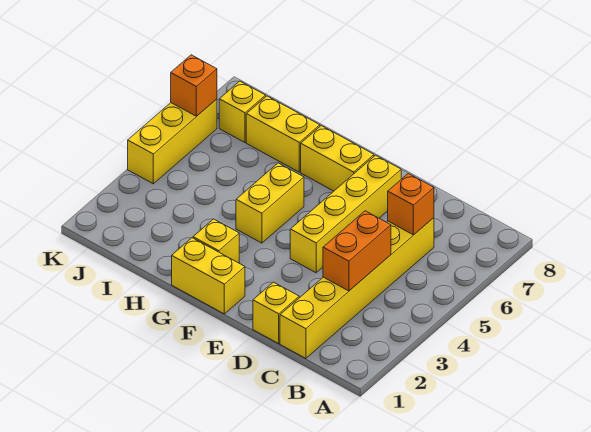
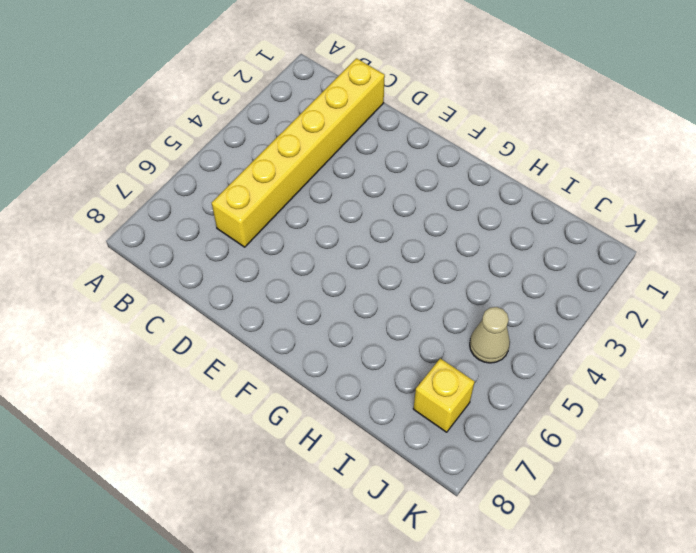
tan 1x1 cone [470,307,510,363] -> none
none -> yellow 1x1 brick [253,282,299,344]
none -> yellow 1x4 brick [290,155,401,273]
none -> yellow 1x2 brick [172,238,245,314]

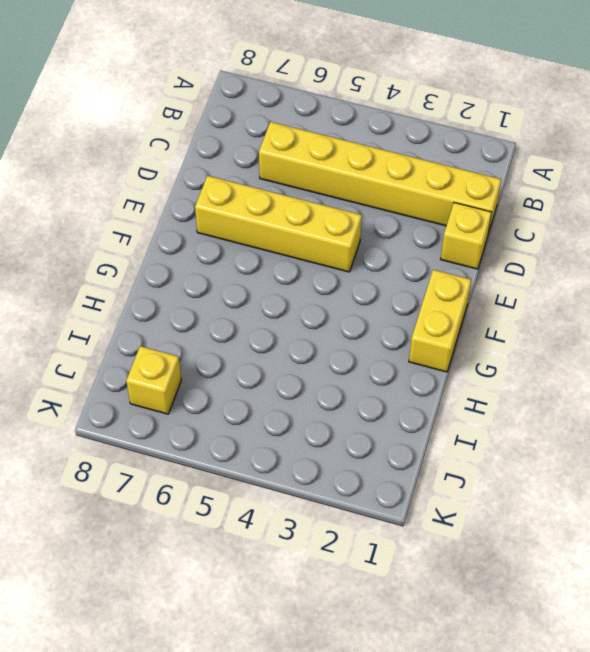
none -> yellow 1x2 brick [301,126,374,191]
none -> yellow 1x1 brick [193,219,239,263]
none -> yellow 1x2 brick [236,163,304,243]

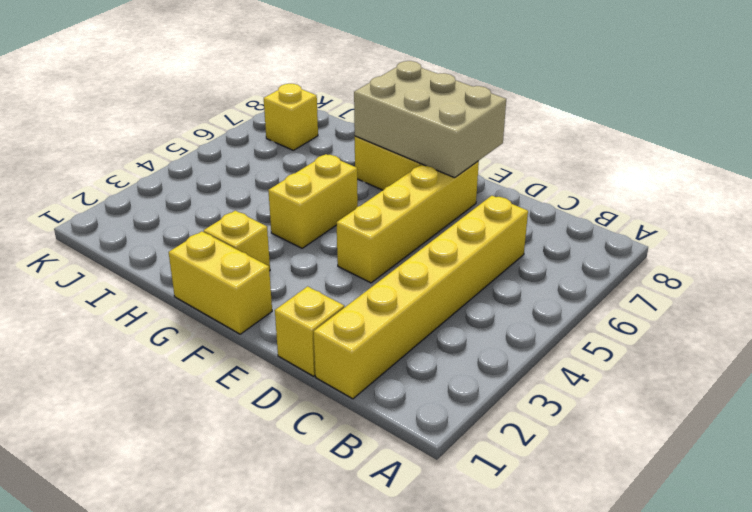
tan 2x3 brick [354,61,506,178] -> none
none -> yellow 1x2 brick [246,96,320,172]
none -> yellow 1x3 brick [128,99,217,184]
none -> orange 1x2 brick [323,211,391,291]

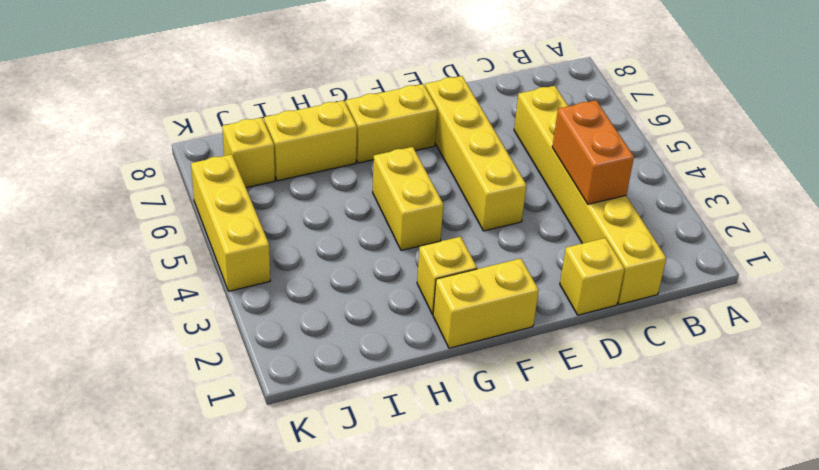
none -> orange 1x1 brick [388,174,434,235]
none -> orange 1x1 brick [171,55,217,116]

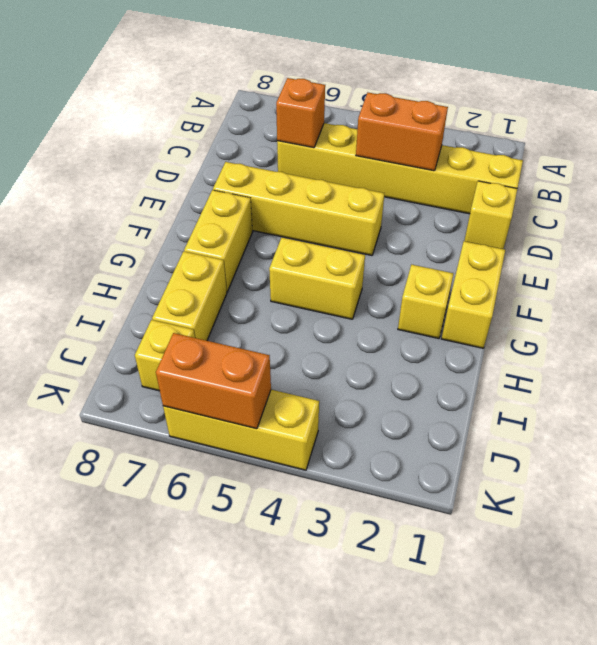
orange 1x2 brick [156,333,271,429] -> orange 1x1 brick [171,55,217,116]

